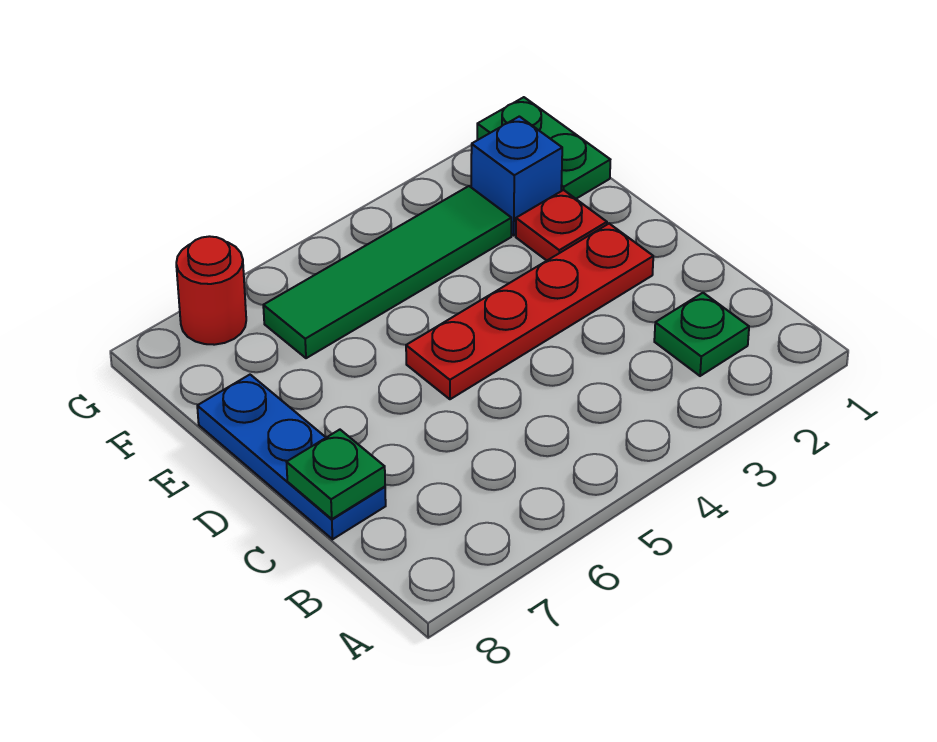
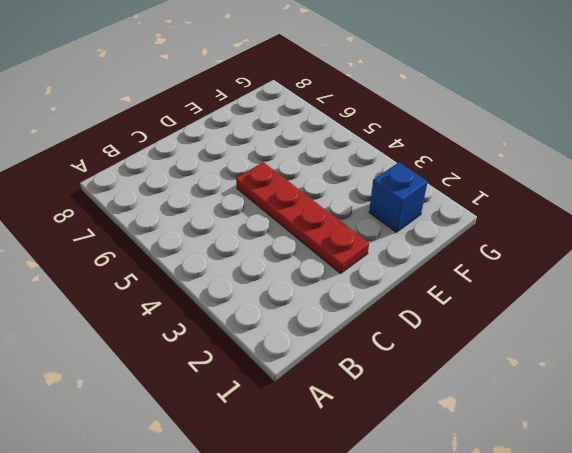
none -> green 1x1 plate [654,293,749,376]
none -> blue 1x3 plate [197,375,386,539]

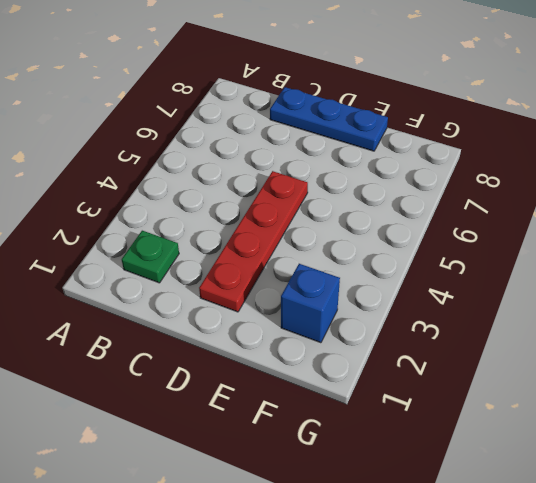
none -> red 1x1 plate [516,190,607,261]
none -> green 1x2 plate [477,97,610,199]

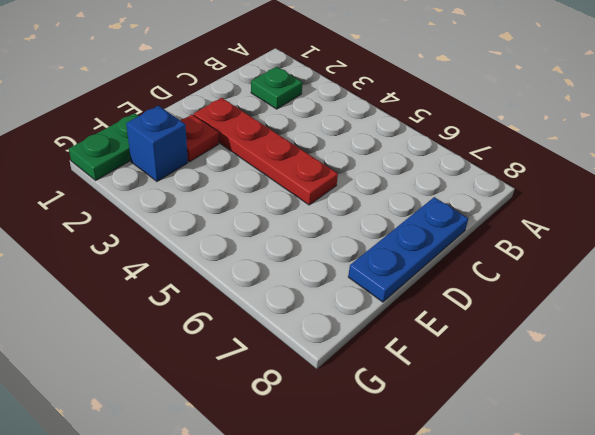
none -> green 1x4 tile [263,186,511,358]
none -> red 1x1 round brick [176,236,246,345]

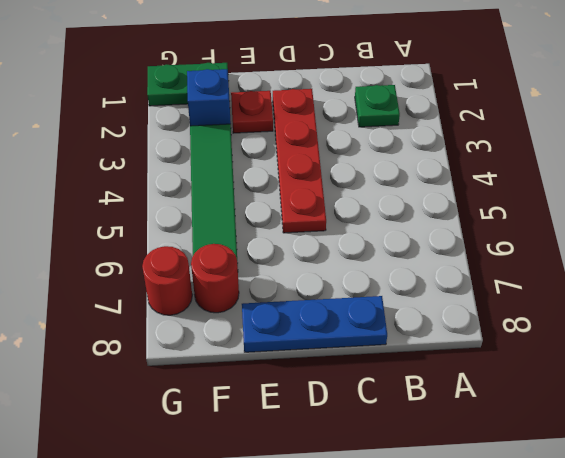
red 1x1 round brick [191,244,239,313] -> none
none -> green 1x1 plate [287,430,385,519]

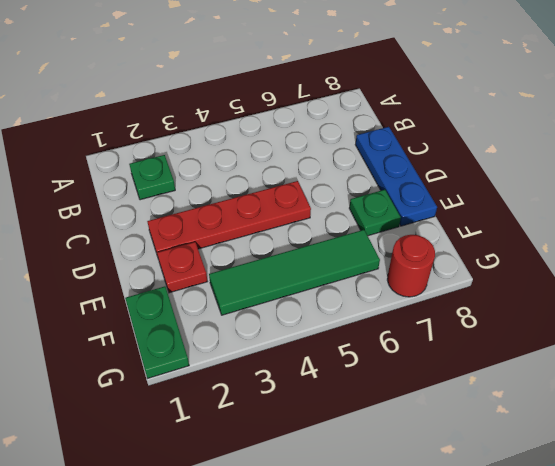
green 1x1 plate [349,190,401,236] -> green 1x1 plate moved to [287,430,385,519]
none -> blue 1x1 brick [471,116,562,235]

